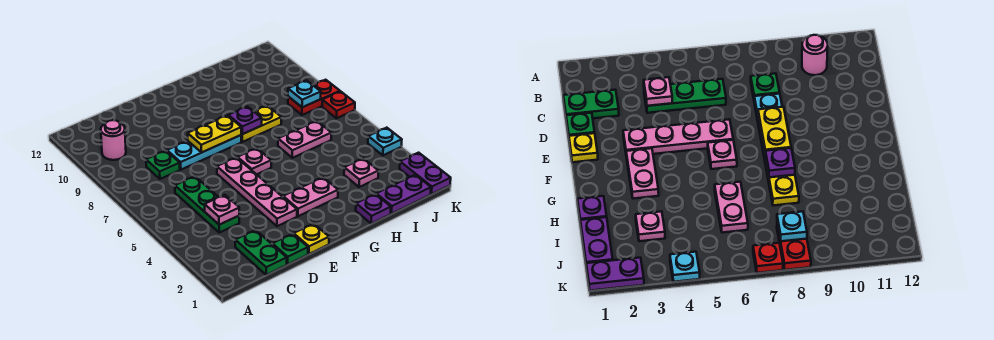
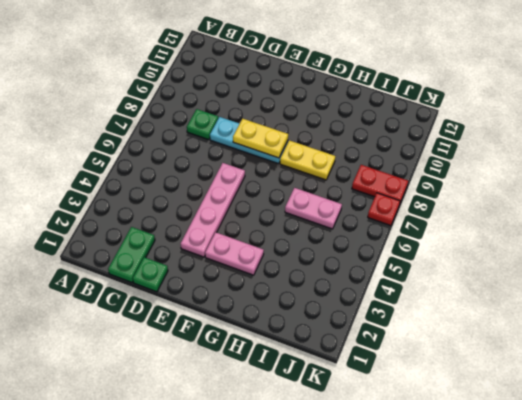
none -> pink 1x1 round brick [101,120,126,160]
none -> green 1x3 plate [175,176,239,233]
none -> yellow 1x1 plate [294,224,329,254]

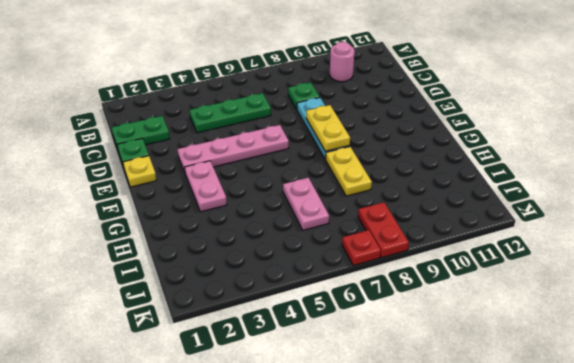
none -> pink 1x1 plate [238,148,271,174]
none -> purple 1x1 plate [356,194,391,224]
none -> purple 1x2 plate [376,175,431,214]

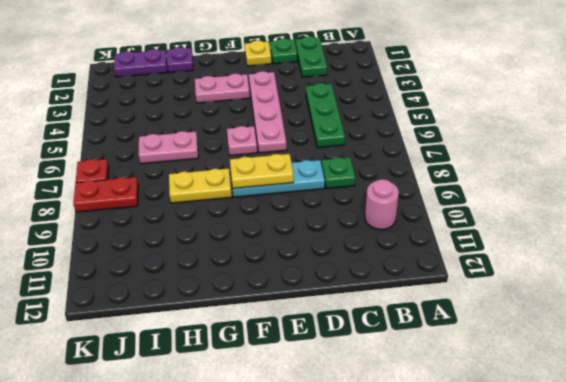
none -> pink 1x1 plate [344,158,378,187]
none -> purple 1x2 plate [400,153,451,194]
none -> cyan 1x1 plate [368,128,402,155]

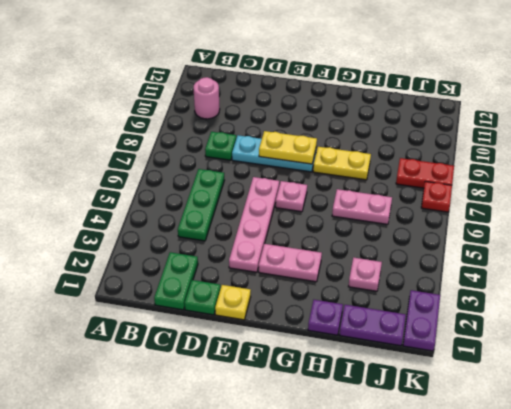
none -> cyan 1x1 plate [368,128,402,155]
none -> pink 1x1 plate [205,195,239,225]
none -> purple 1x1 plate [228,107,262,134]

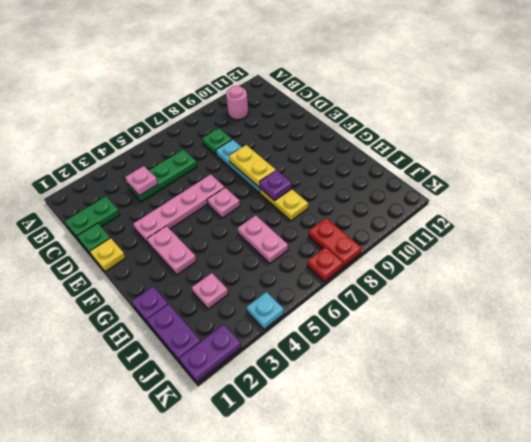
none -> cyan 1x1 plate [288,80,321,107]

